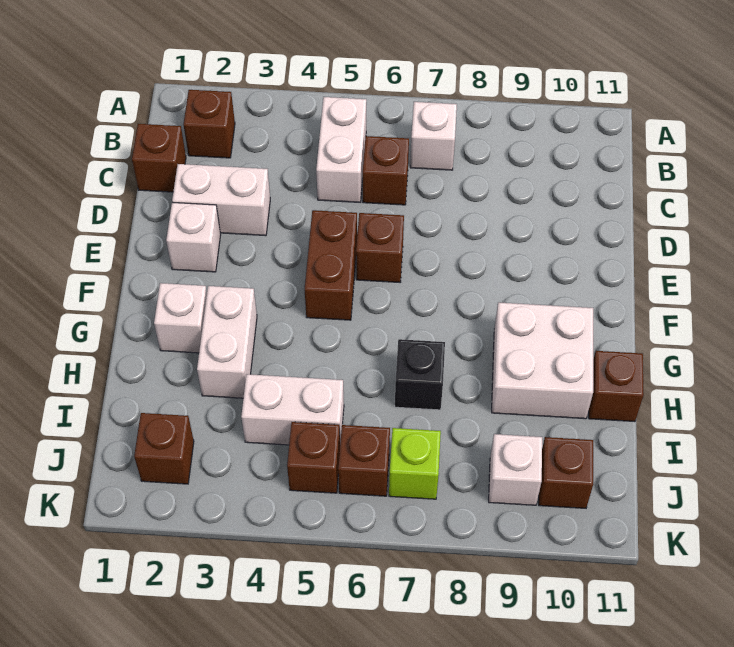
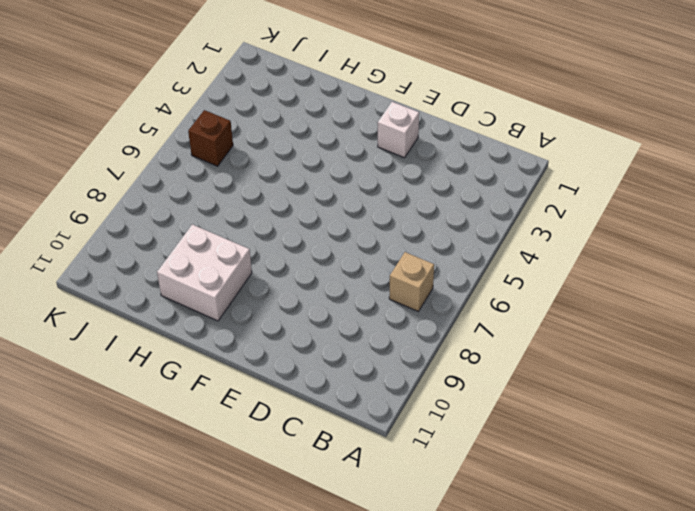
tan 1x1 brick [389,252,434,311] -> white 1x1 brick [410,102,457,170]
none -> brown 1x1 brick [183,90,235,158]
none -> white 1x2 brick [316,97,366,202]
none -> brown 1x1 brick [132,124,186,192]

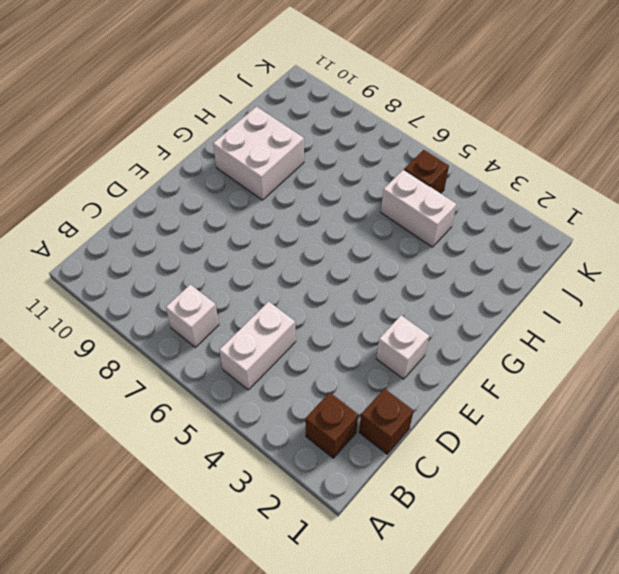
none -> brown 1x1 brick [363,136,409,205]
none -> white 1x2 brick [172,164,270,236]
none -> brown 1x2 brick [305,210,357,320]

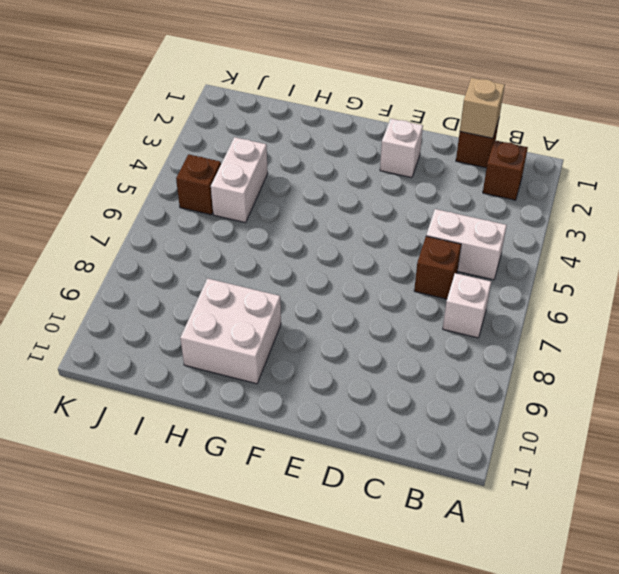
tan 1x1 brick [460,78,505,138] -> none
none -> white 1x2 brick [172,164,270,236]
none -> brown 1x2 brick [305,210,357,320]
none -> brown 1x1 brick [356,213,404,282]

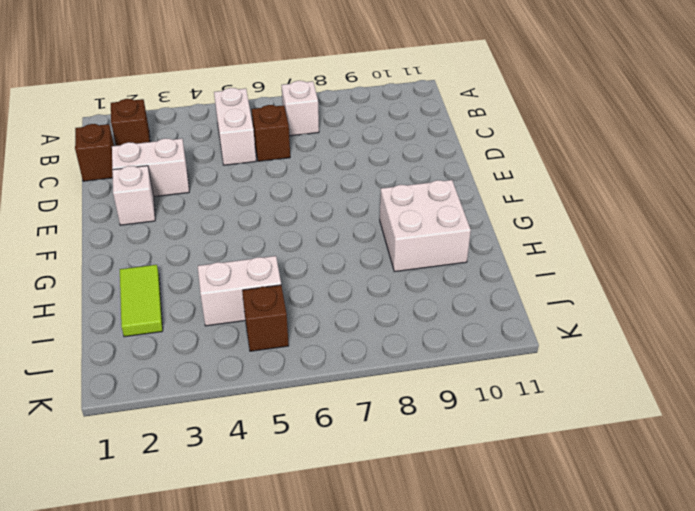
lime 1x2 tile [120,265,163,337] -> none
none -> brown 1x2 brick [305,210,357,320]
none -> brown 1x1 brick [356,213,404,282]
none -> white 1x1 brick [154,283,207,353]

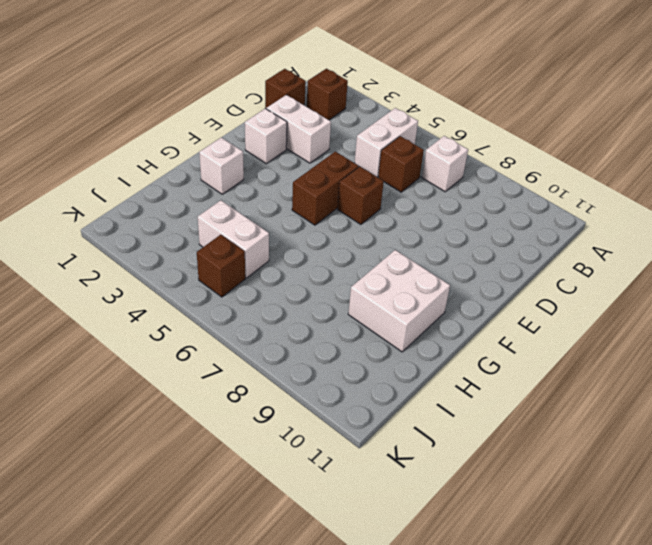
none -> white 1x2 brick [197,286,257,398]
none -> black 1x1 brick [395,339,445,410]
none -> brown 1x1 brick [589,351,644,422]

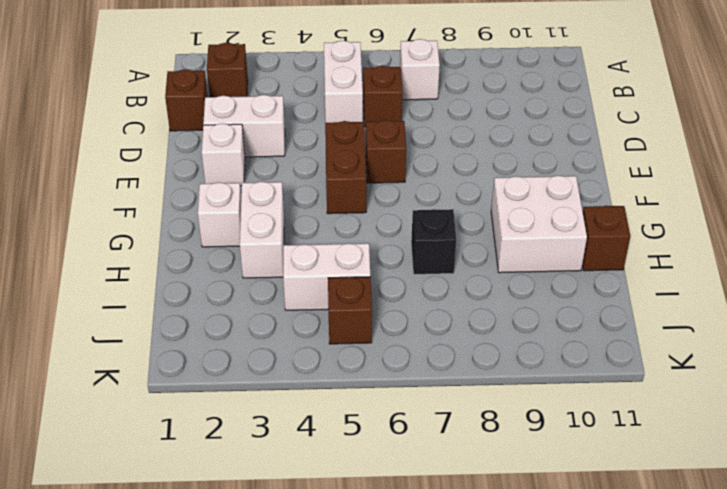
none -> brown 1x1 brick [134,413,194,484]
none -> brown 1x1 brick [338,425,390,496]
none -> lime 1x1 brick [389,428,441,499]

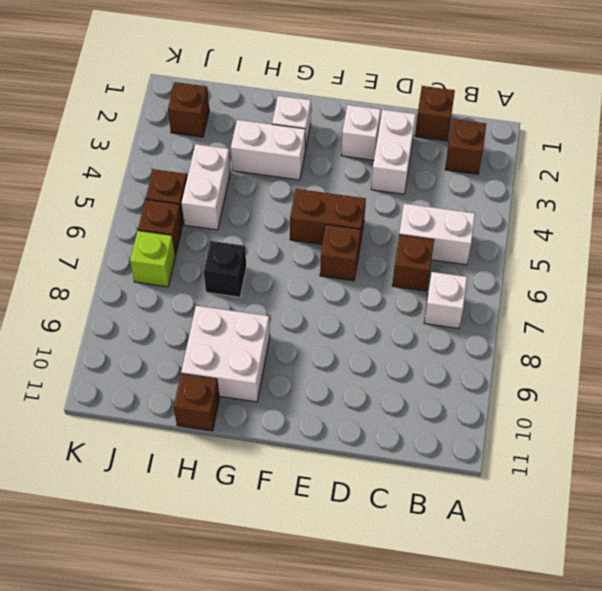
none -> white 1x1 brick [489,434,542,505]
none -> brown 1x1 brick [539,437,593,508]

